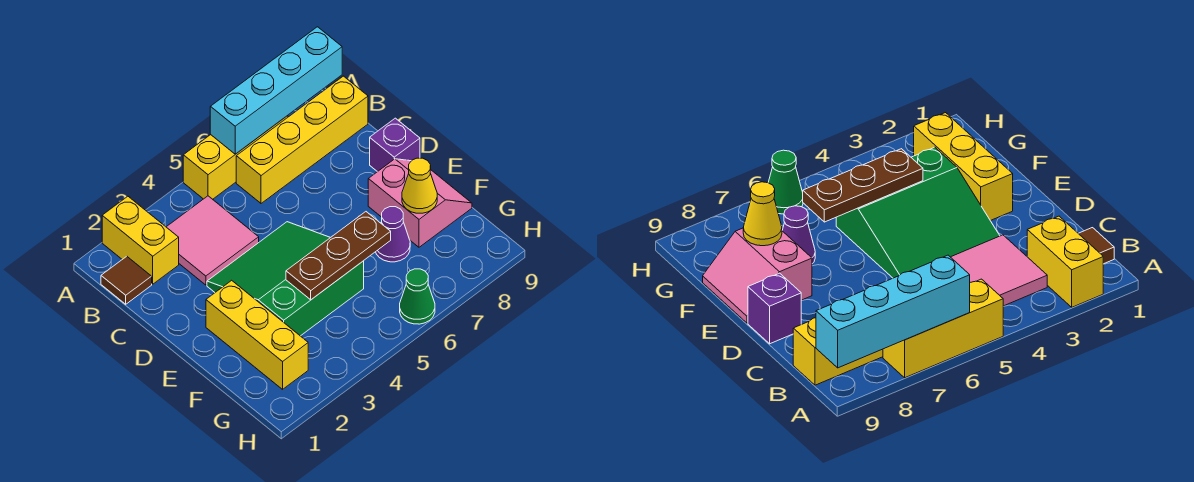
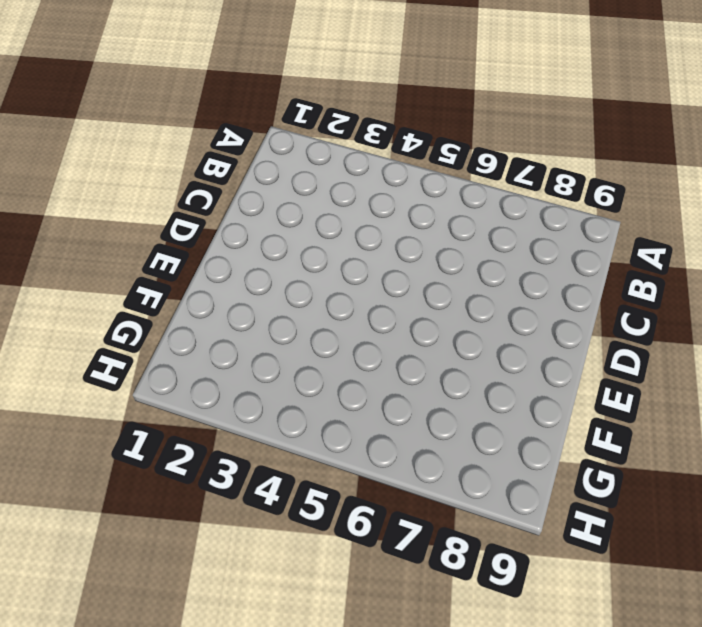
none -> yellow 1x2 brick [102,196,179,284]
none -> yellow 1x3 brick [183,116,288,199]
none -> brown 1x1 tile [101,256,152,304]

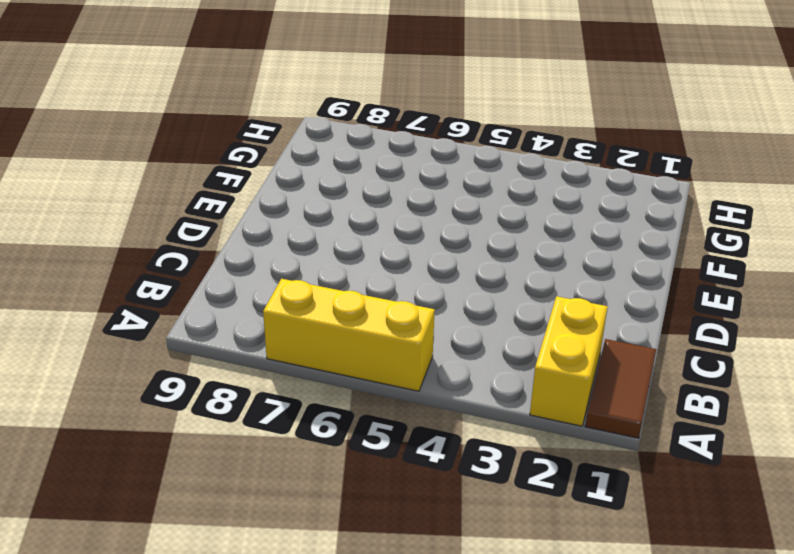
brown 1x2 tile [585,339,656,438] -> brown 1x1 tile [101,256,152,304]
none -> pink 2x2 tile [167,196,259,285]
none -> yellow 1x4 brick [236,76,368,203]
none -> green 3x3 slope [207,222,364,336]

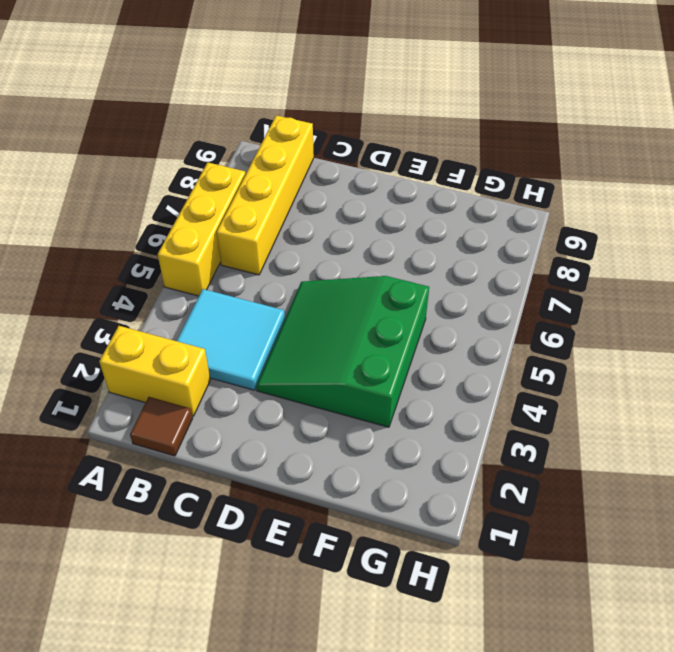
cyan 2x2 tile [177,289,285,390] -> pink 2x2 tile [167,196,259,285]
none -> purple 1x1 brick [370,118,420,172]
none -> yellow 1x3 brick [206,280,308,389]
none -> pink 2x2 slope [368,159,472,247]

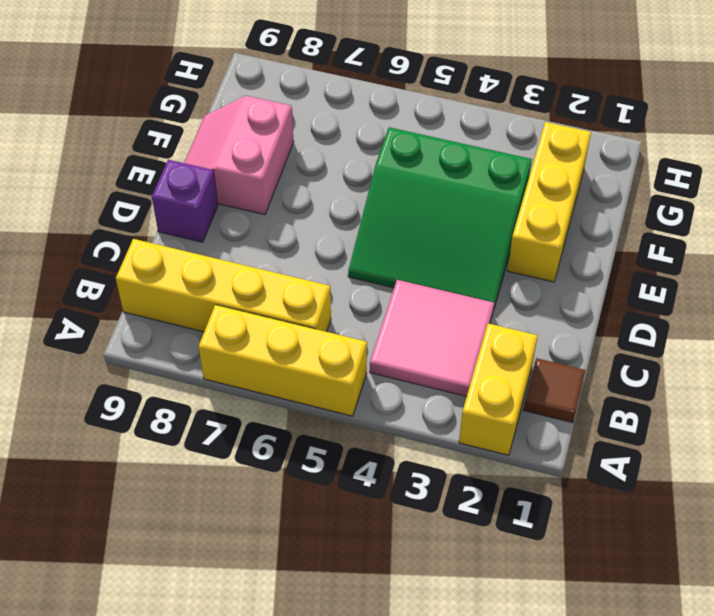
none -> purple 1x1 cone [376,207,410,262]
none -> green 1x1 cone [400,269,435,324]
none -> cyan 1x4 brick [210,27,342,154]

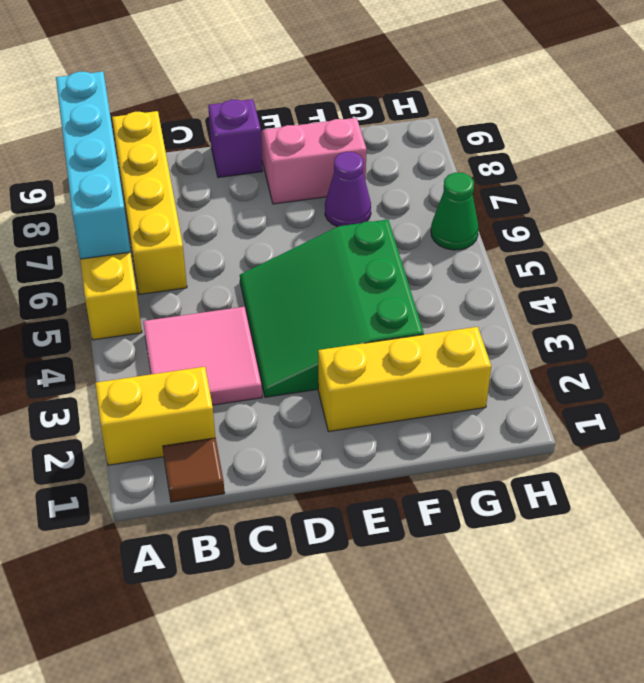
none -> brown 1x3 plate [286,212,391,300]
none -> yellow 1x1 cone [402,158,437,213]

